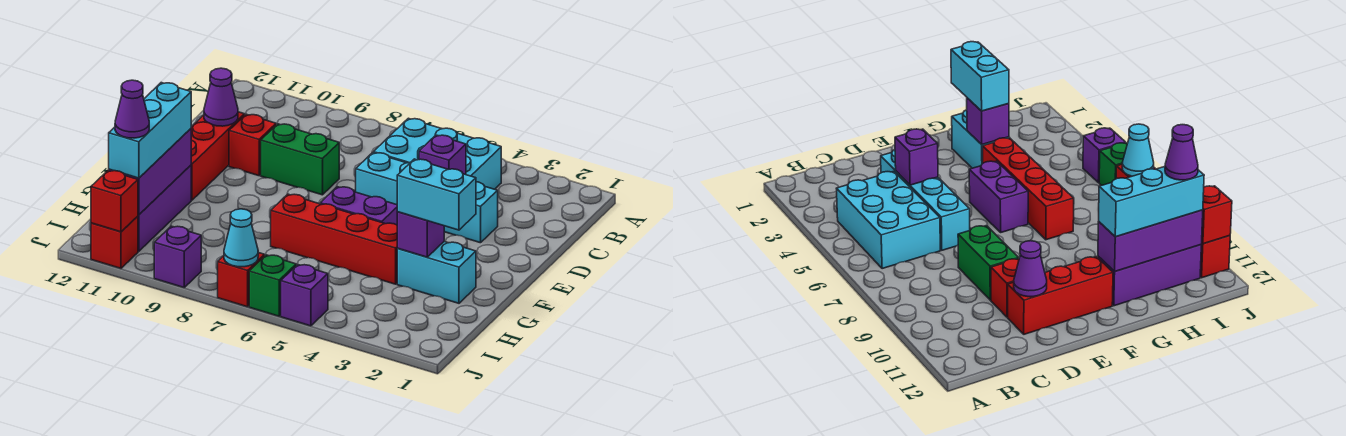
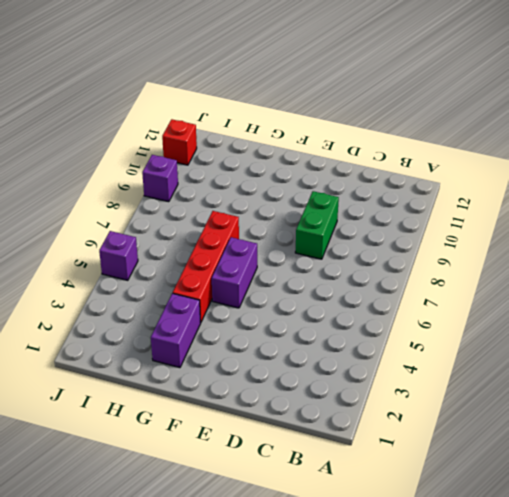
purple 1x2 brick [151,293,201,368] -> cyan 1x2 brick [397,242,476,303]
none -> cyan 2x3 brick [373,118,501,189]
none -> cyan 1x4 brick [356,153,498,243]
none -> red 1x1 brick [229,114,276,176]

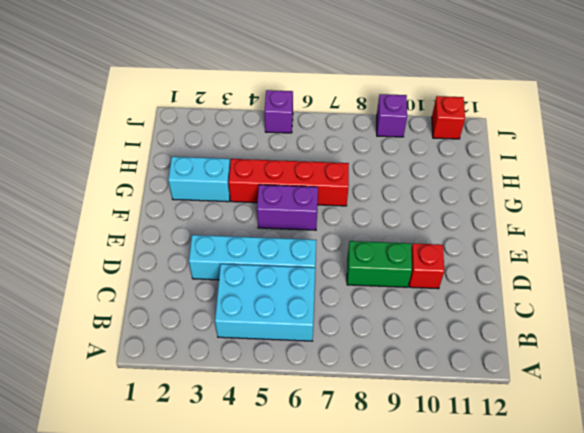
none -> red 1x3 brick [191,112,245,200]
none -> purple 1x3 brick [138,165,191,251]
none -> green 1x1 brick [249,255,296,316]

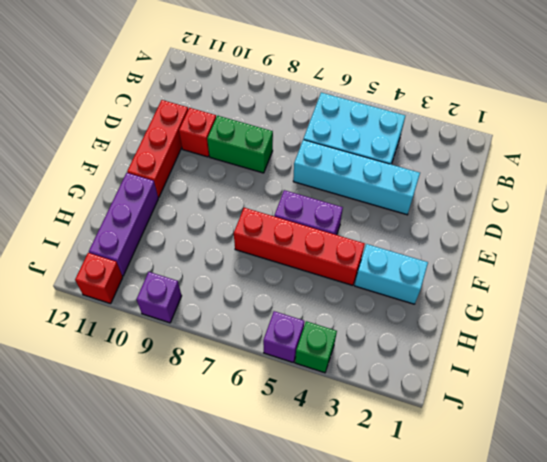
green 1x1 brick [295,321,337,373] -> green 1x1 brick moved to [249,255,296,316]
none -> red 1x1 brick [218,253,265,307]
none -> purple 1x1 brick [419,135,466,175]
none -> purple 1x1 cone [204,68,238,126]

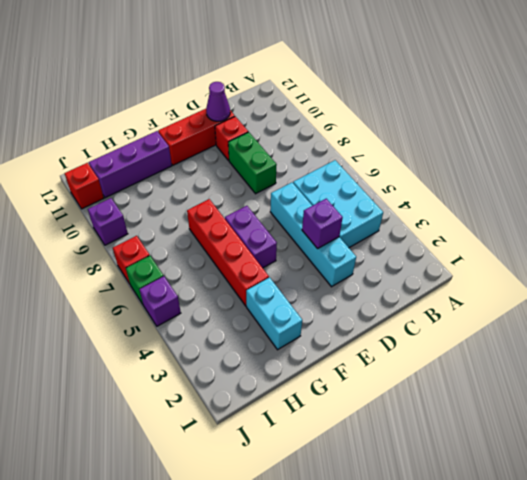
none -> purple 1x1 brick [397,212,444,257]
none -> purple 1x3 brick [109,129,191,215]
none -> cyan 1x1 cone [224,209,258,267]

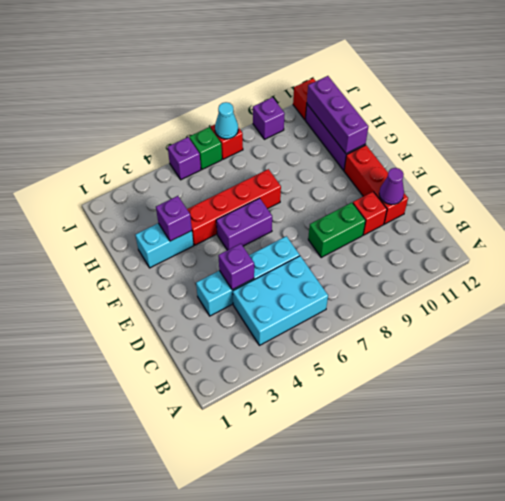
none -> red 1x1 brick [91,170,138,232]
none -> cyan 1x2 brick [397,159,476,230]
none -> cyan 1x3 brick [109,83,191,178]

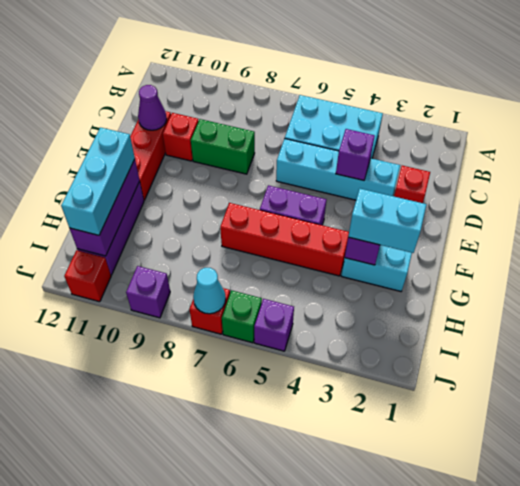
red 1x1 brick [394,166,430,203] -> red 1x1 brick moved to [91,170,138,232]
none -> purple 1x1 cone [115,80,149,138]

